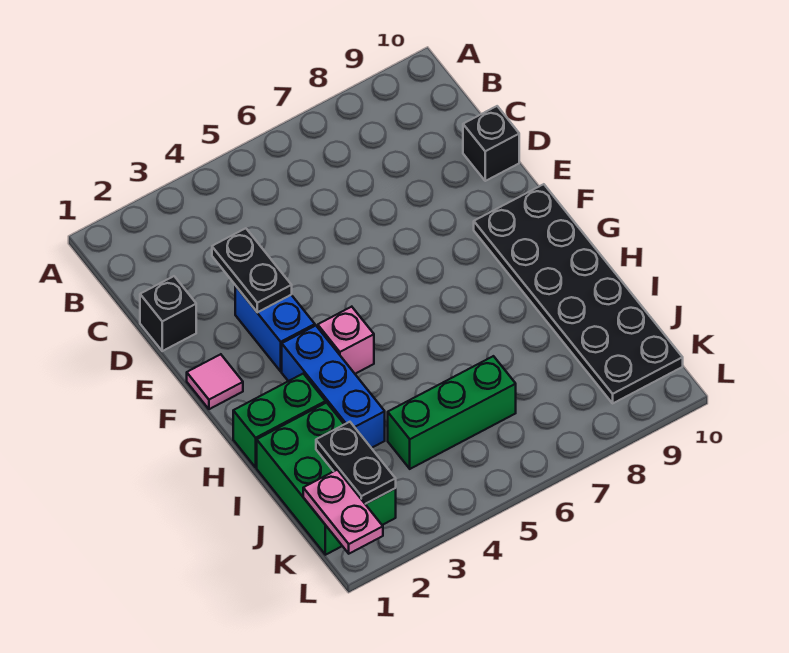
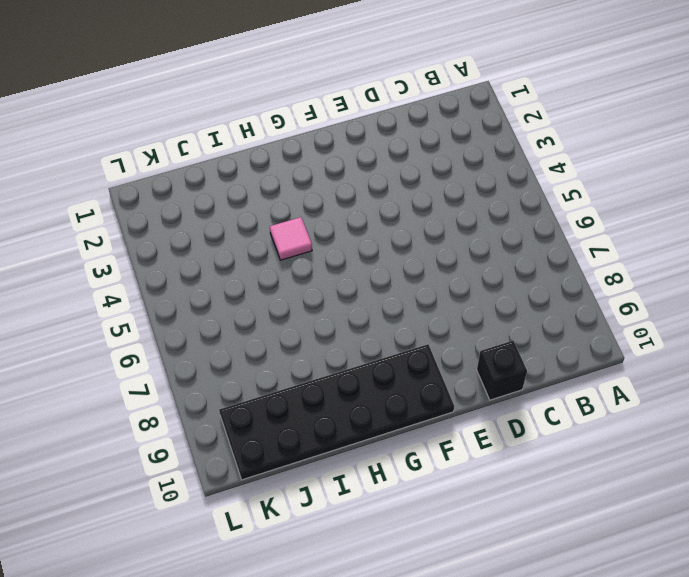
pink 1x1 tile [270,217,312,260] -> pink 1x1 tile moved to [187,354,243,409]
none -> black 1x1 brick [140,276,196,351]
none -> blue 1x2 brick [235,286,315,371]
none -> blue 1x3 brick [282,326,385,448]

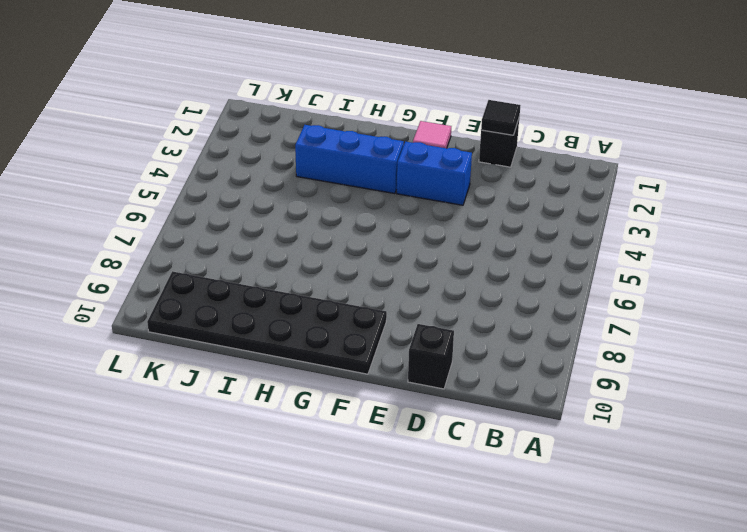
black 1x1 tile [481,100,520,135] -> none
none -> pink 1x1 brick [318,307,374,374]
none -> green 1x2 brick [233,374,326,467]
none -> green 2x3 brick [257,403,396,555]

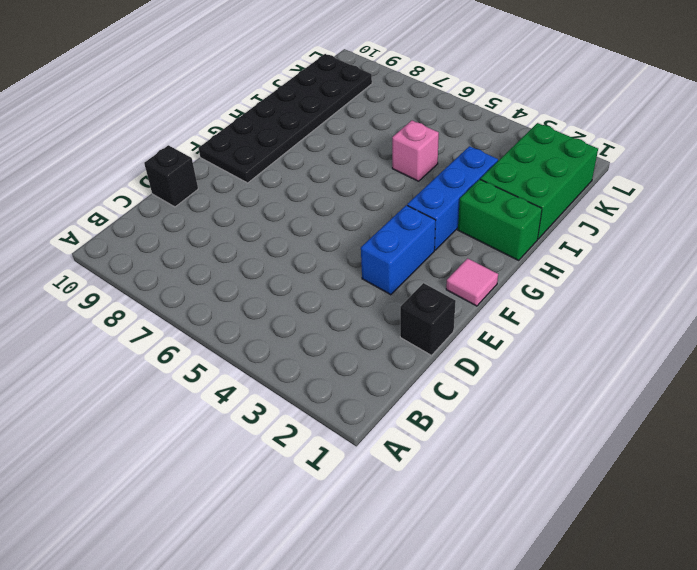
pink 1x1 brick [392,121,439,181] -> pink 1x1 brick moved to [318,307,374,374]
none -> green 1x3 brick [388,356,516,469]
none -> black 1x2 plate [212,228,292,312]
none -> black 1x2 plate [316,422,396,504]

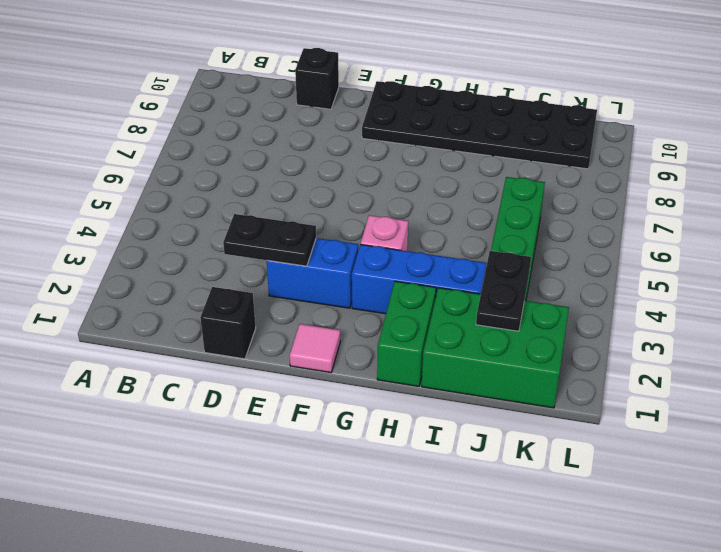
black 1x2 plate [476,251,531,331] -> black 1x2 plate turned to [316,422,396,504]
none -> pink 1x2 plate [303,470,383,554]

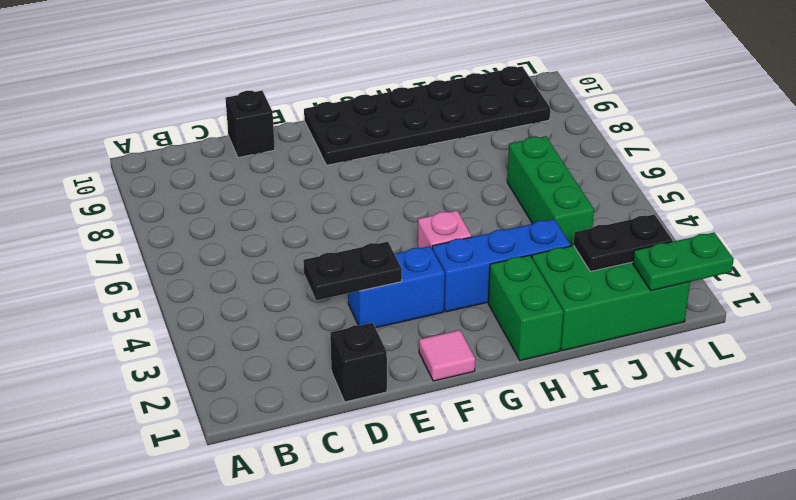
green 1x2 plate [633,233,734,291] -> pink 1x2 plate [303,470,383,554]

